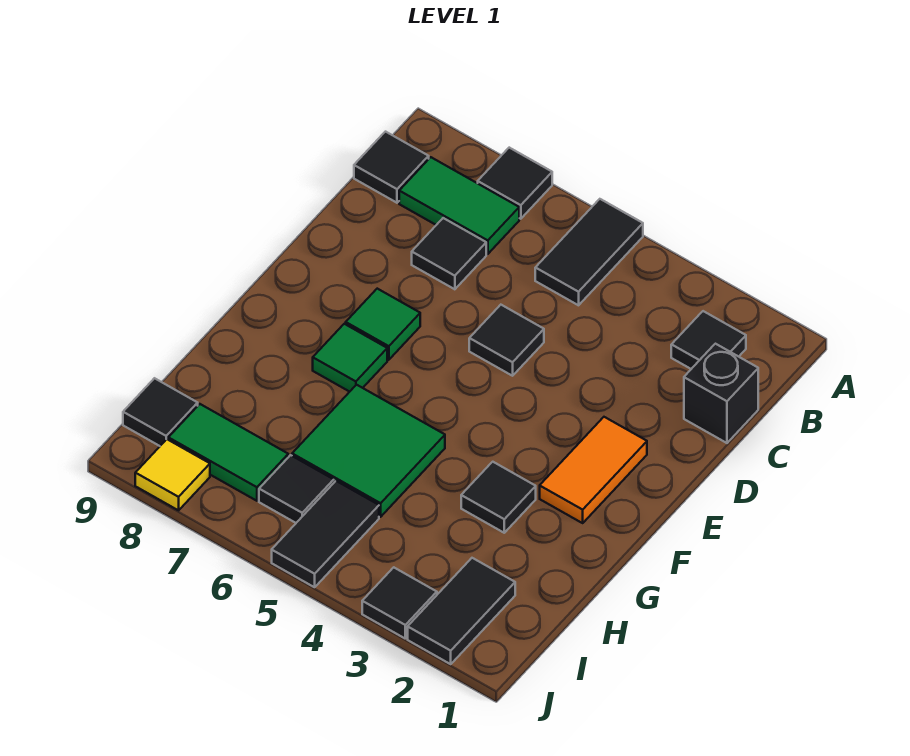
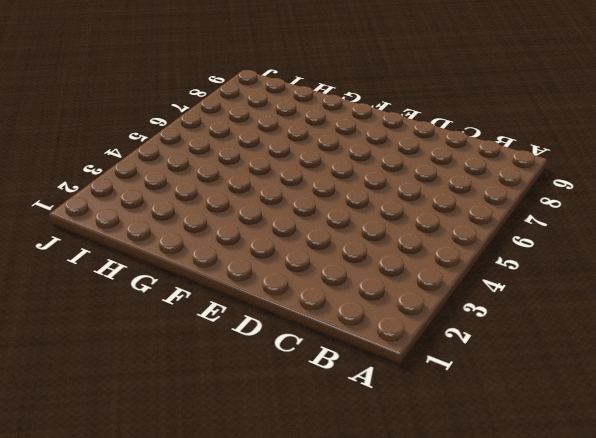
none -> black 1x2 tile [535,199,643,305]
none -> black 1x1 tile [478,148,552,219]
none -> black 1x1 tile [671,311,746,369]

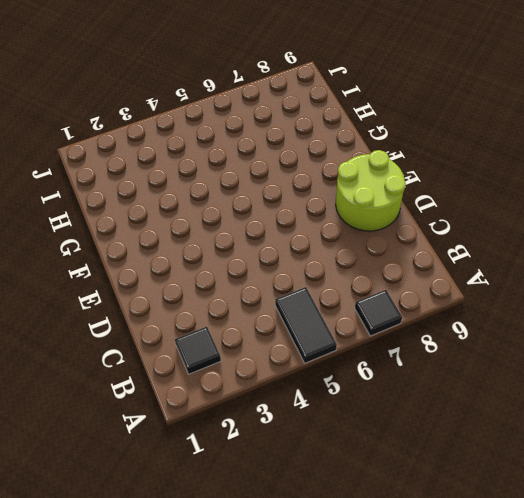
lime 2x2 round brick [336,150,406,231] -> none
none -> green 1x2 tile [399,157,519,254]
none -> black 1x1 tile [354,132,429,203]
none -> black 1x1 brick [684,344,758,443]

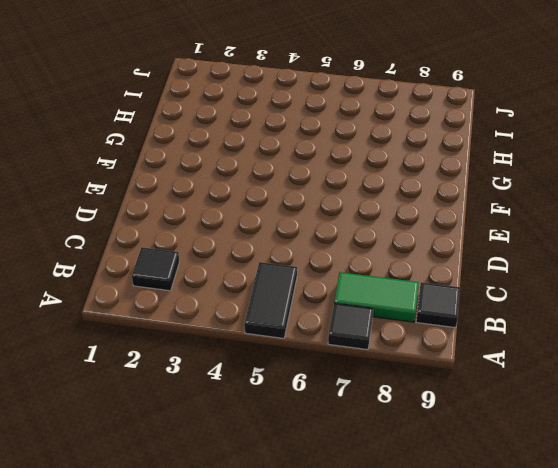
none -> black 1x1 brick [684,344,758,443]
none -> black 1x1 tile [412,218,486,289]
none -> black 1x1 tile [469,305,544,376]

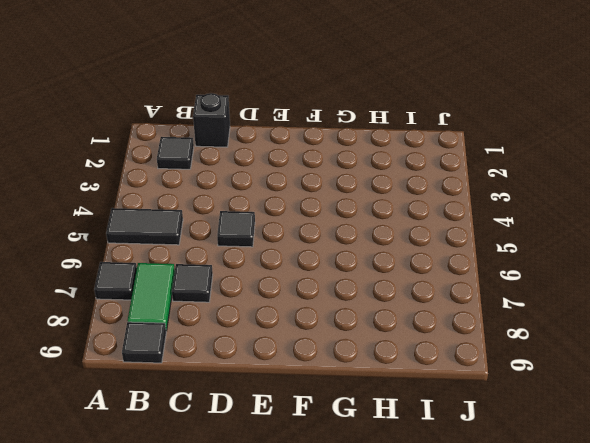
none -> orange 1x2 tile [540,417,647,523]
none -> green 1x1 tile [346,289,420,360]
none -> green 1x1 tile [313,324,387,392]

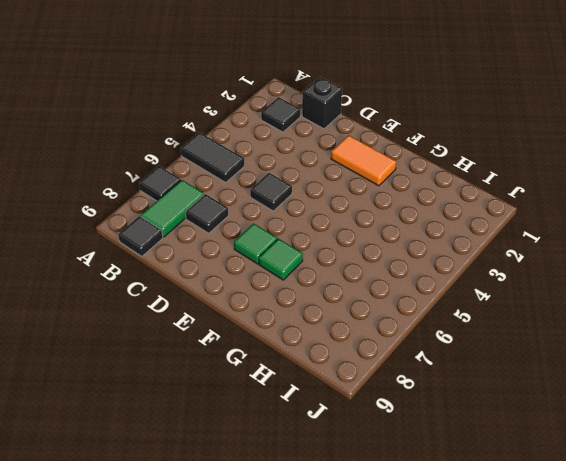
none -> black 1x1 tile [461,462,536,533]
none -> green 2x2 tile [292,385,445,517]
none -> black 1x2 tile [408,558,515,664]

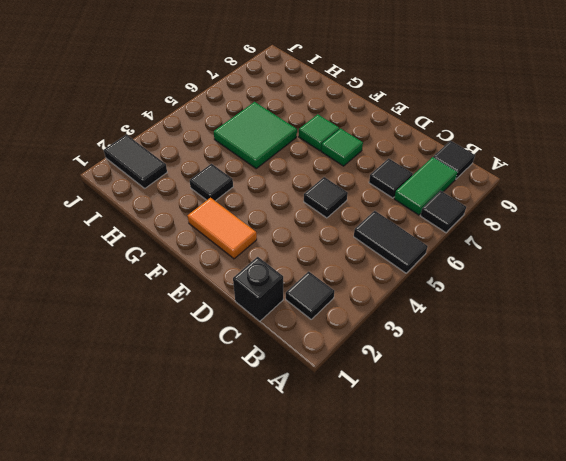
none -> black 1x2 tile [272,481,379,587]
none -> black 1x1 tile [259,455,334,523]
none -> green 1x2 tile [168,404,288,501]

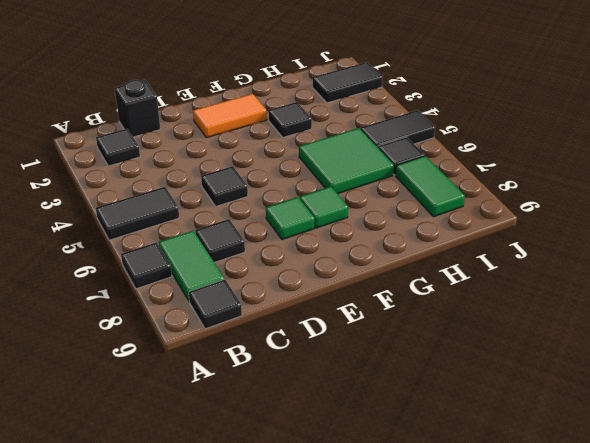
none -> black 1x1 tile [123,378,198,446]
none -> black 1x1 tile [362,567,437,638]
none -> yellow 1x1 tile [135,439,210,510]

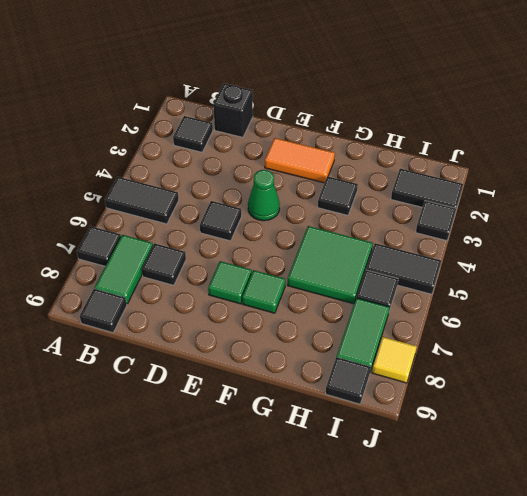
green 1x1 cone [248,170,280,221] -> none

